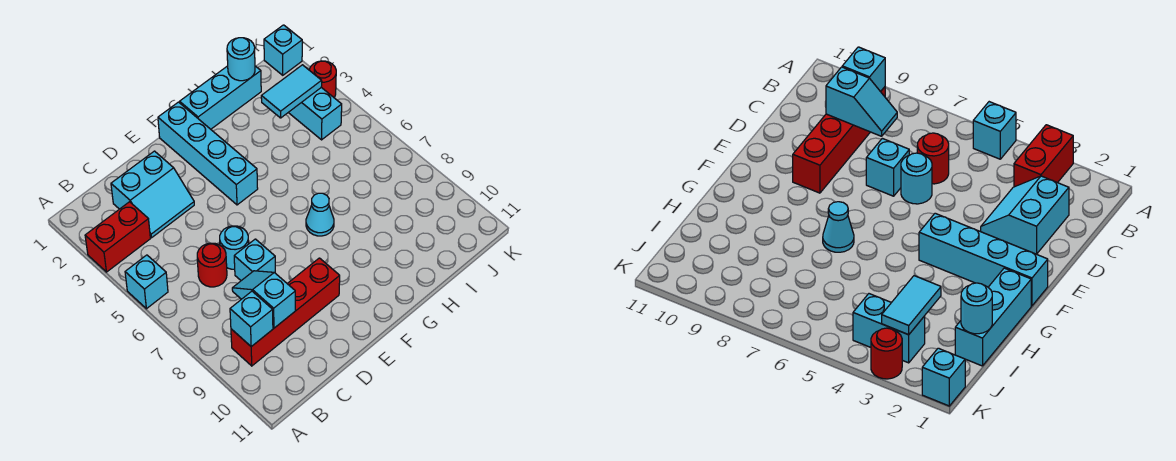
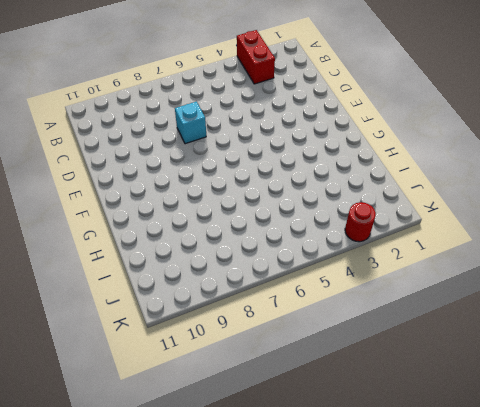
none -> cyan 1x1 brick [125,255,168,309]
none -> red 1x4 brick [231,258,340,366]
none -> cyan 2x2 slope [111,151,194,238]

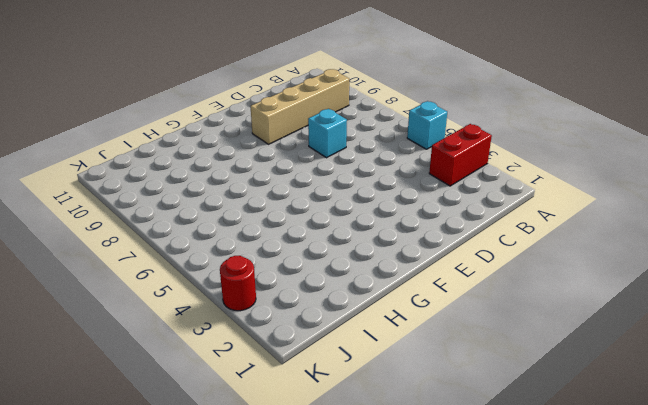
tan 1x4 brick [251,69,349,144] -> red 1x4 brick [231,258,340,366]
none -> cyan 2x2 slope [111,151,194,238]
none -> red 1x1 round brick [197,243,227,287]
none -> cyan 1x1 round brick [220,226,249,269]

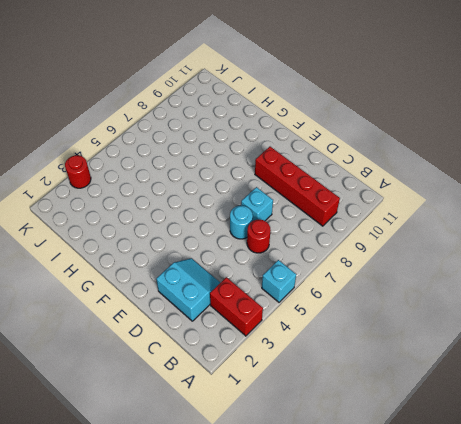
none -> cyan 1x4 brick [158,102,258,205]
none -> cyan 1x3 brick [180,66,261,129]
none -> cyan 1x1 cone [306,193,334,236]

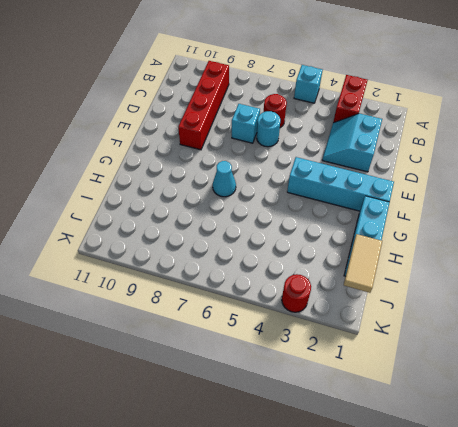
tan 1x2 tile [344,234,382,293] -> cyan 1x1 round brick [227,38,255,81]
none -> cyan 1x2 brick [288,88,342,140]
none -> cyan 1x1 brick [264,25,302,75]
none -> cyan 1x1 brick [230,291,273,347]

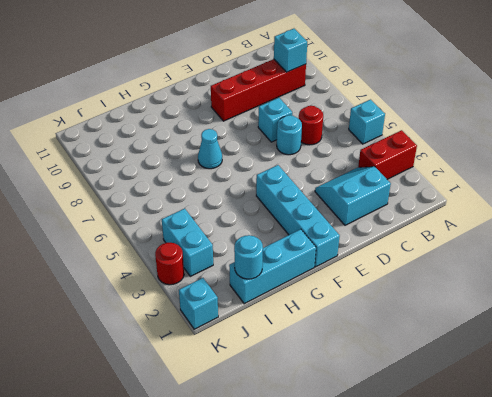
none -> cyan 1x2 slope [232,271,295,328]
none -> cyan 1x2 tile [261,65,322,118]

